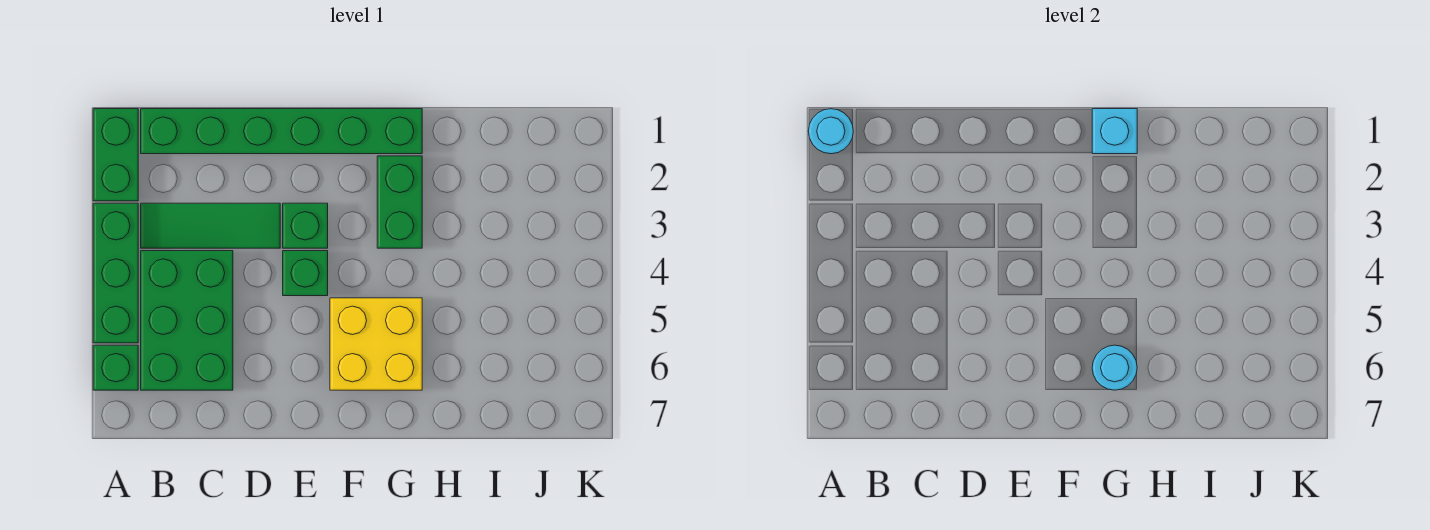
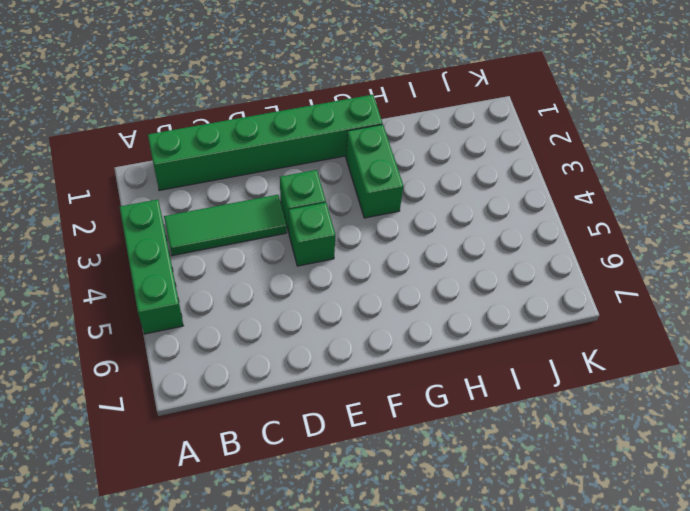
none -> green 1x2 brick [93,109,138,201]
none -> green 1x1 brick [93,345,138,390]
none -> green 2x3 brick [141,251,233,390]

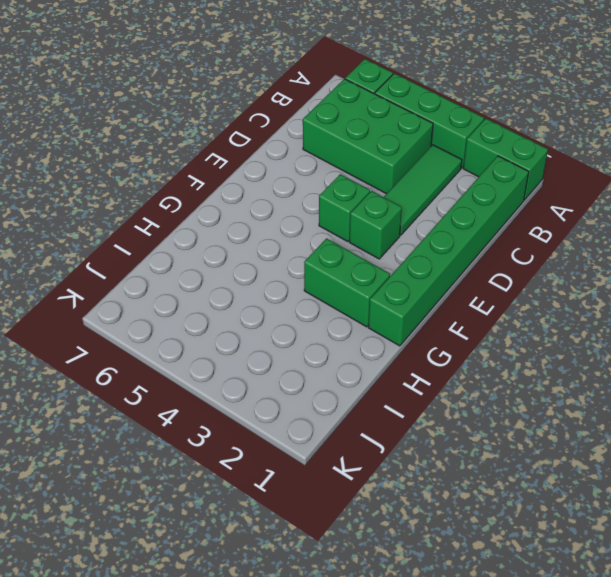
none -> yellow 2x2 brick [330,298,422,390]
none -> cyan 1x1 round brick [808,109,853,154]
none -> cyan 1x1 brick [1092,109,1137,154]

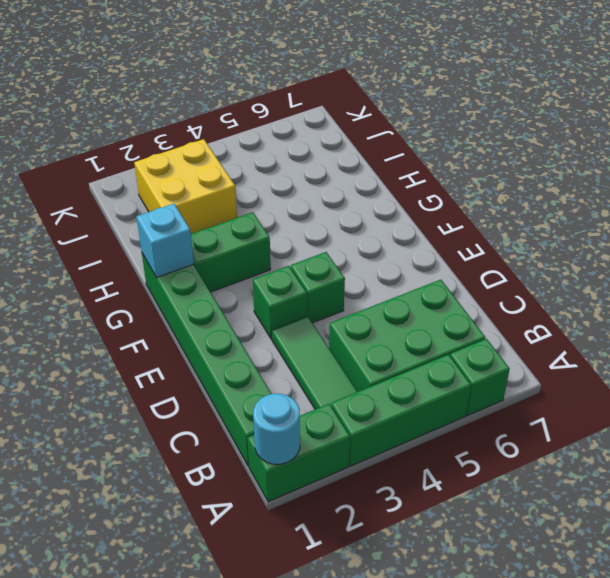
yellow 2x2 brick [134,139,237,234] -> yellow 2x2 brick moved to [330,298,422,390]
none -> cyan 1x1 round brick [1092,345,1137,390]

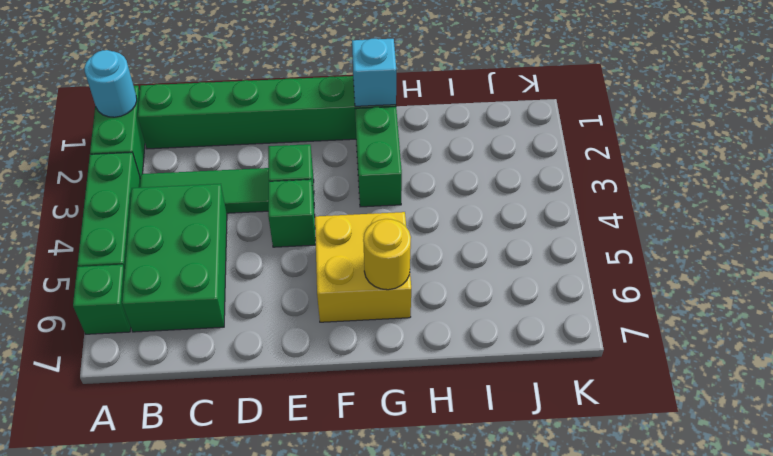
yellow 1x1 round brick [363,219,411,290] -> cyan 1x1 round brick [1092,345,1137,390]

